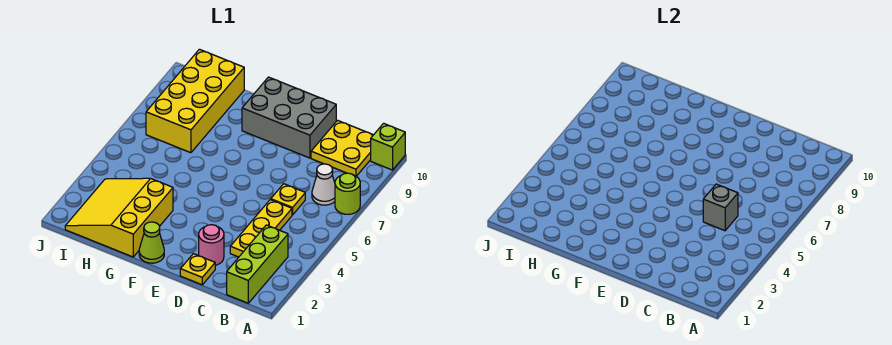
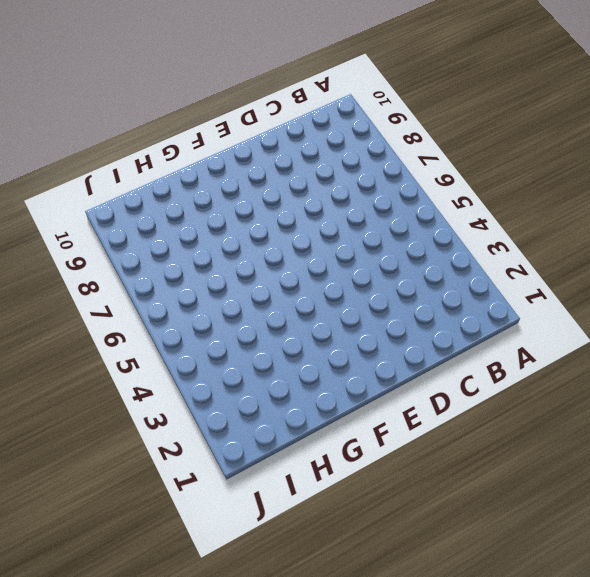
none -> lime 1x1 round brick [335,173,360,214]
none -> lime 1x1 brick [371,123,405,170]
none -> lime 1x3 brick [227,225,288,303]

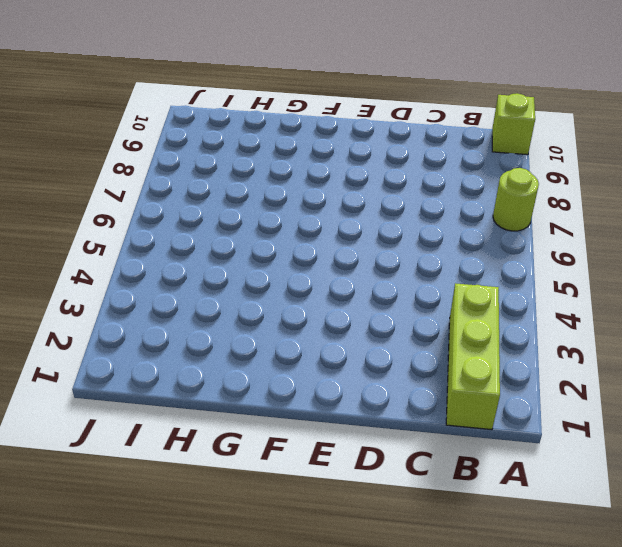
none -> white 1x1 cone [312,164,335,205]
none -> yellow 2x2 plate [311,120,373,176]
none -> yellow 1x3 plate [230,200,292,257]

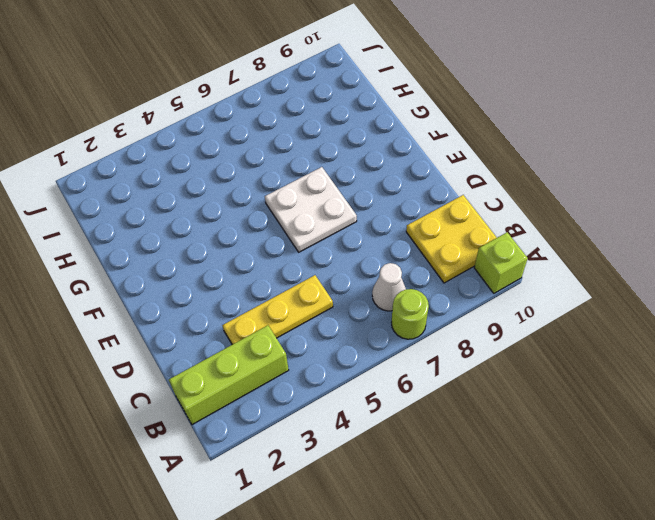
white 2x2 plate [265,167,357,252] -> none
none -> yellow 1x1 plate [271,184,305,215]
none -> yellow 1x1 plate [180,254,215,285]
none -> pink 1x1 round brick [199,225,224,265]

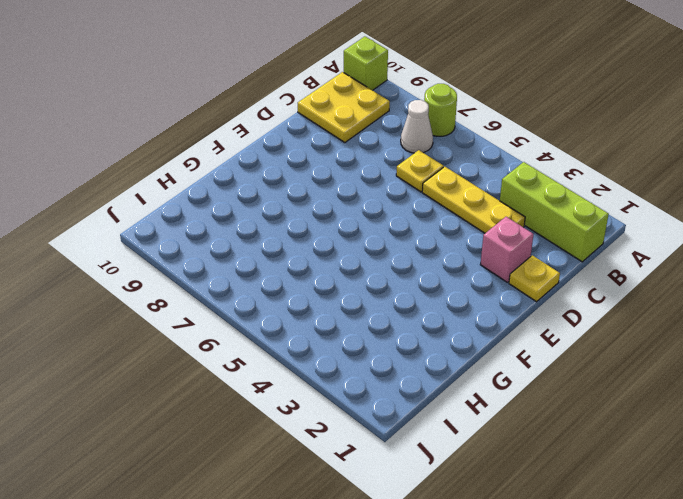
pink 1x1 brick [480,217,534,283] -> pink 1x1 round brick [199,225,224,265]
none -> grey 2x3 brick [242,77,336,158]
none -> lime 1x1 cone [139,222,164,263]
none -> yellow 3x3 slope [65,178,173,257]

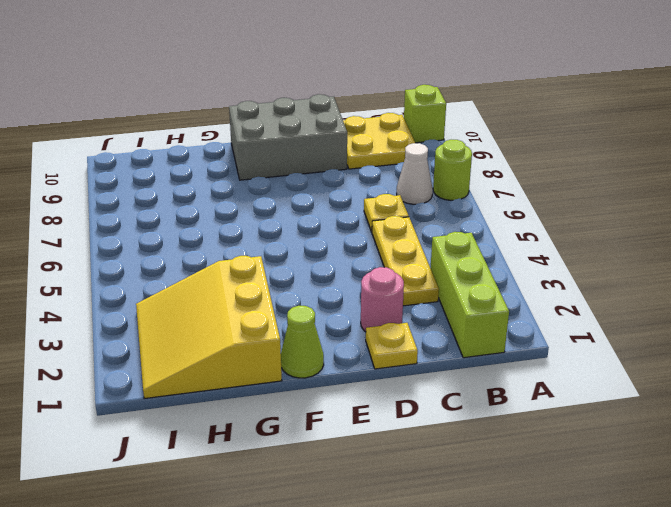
none -> yellow 2x4 brick [146,49,244,153]
none -> grey 1x1 brick [703,184,738,231]

